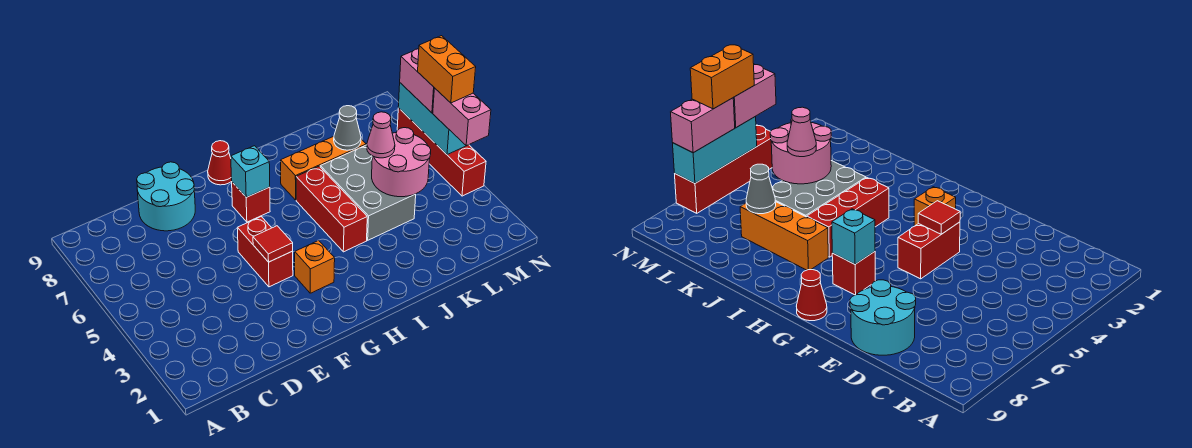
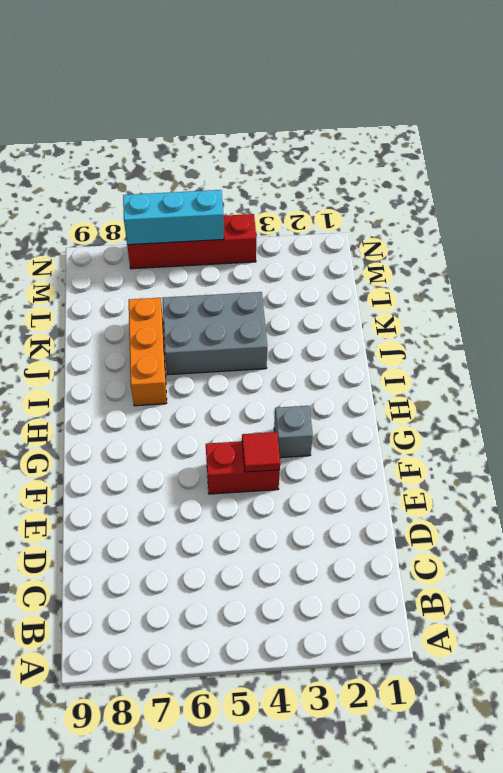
grey 1x1 brick [274,406,313,458] -> orange 1x1 brick [295,240,335,293]
none -> cyan 2x2 round brick [137,162,195,231]
none -> red 1x1 brick [232,182,270,222]
none -> red 1x1 cone [208,141,232,185]

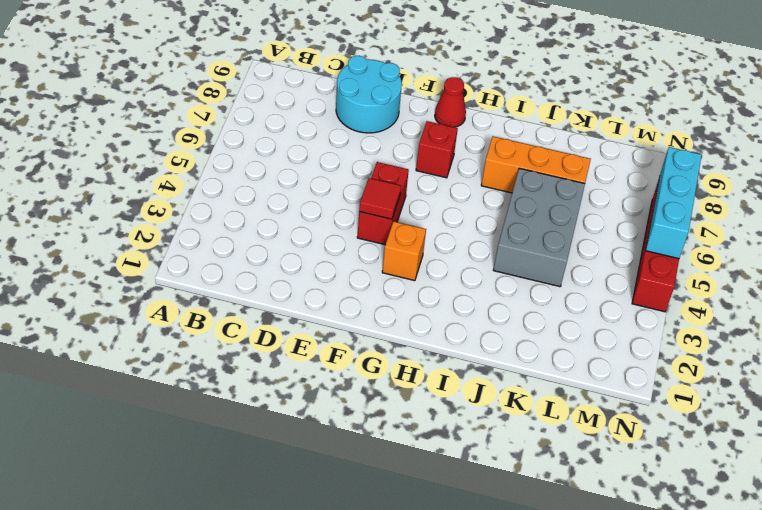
none -> red 1x3 brick [296,166,367,252]
none -> cyan 1x1 brick [231,146,270,197]
none -> pink 2x2 round brick [372,128,431,197]

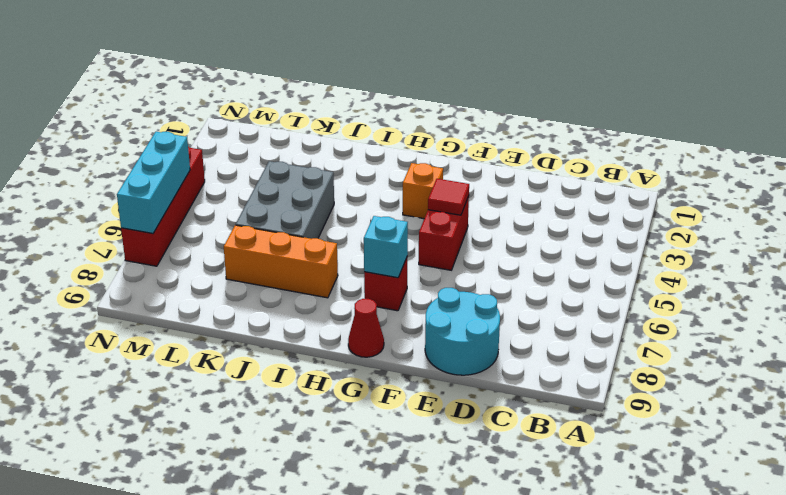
none -> red 1x3 brick [296,166,367,252]
none -> pink 2x2 round brick [372,128,431,197]
none -> grey 1x1 cone [334,106,361,150]

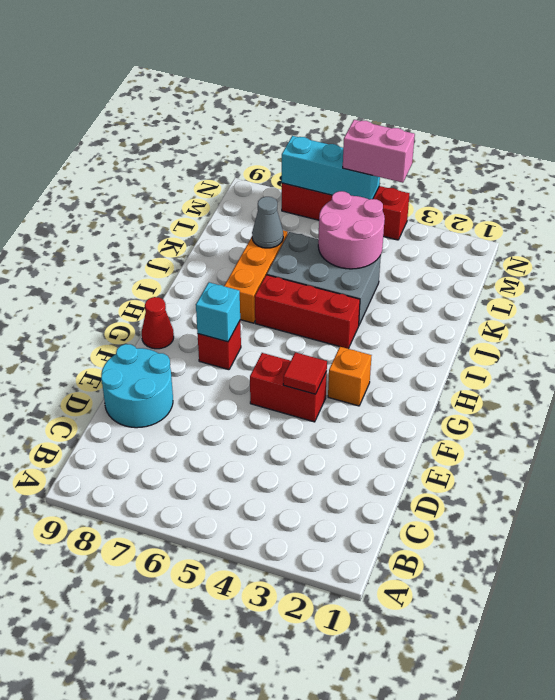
none -> pink 1x1 cone [367,112,395,158]
none -> pink 1x2 brick [400,49,434,113]
none -> orange 1x2 brick [418,36,476,103]

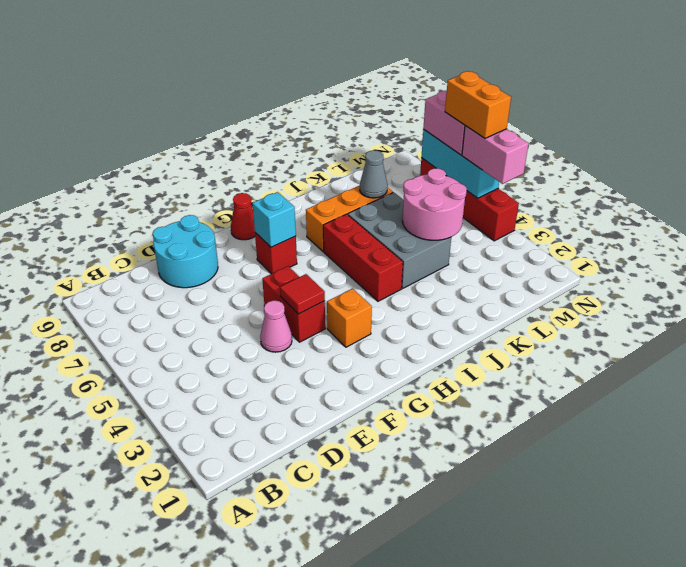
pink 1x1 cone [260,300,292,352] -> pink 1x1 cone moved to [367,112,395,158]

